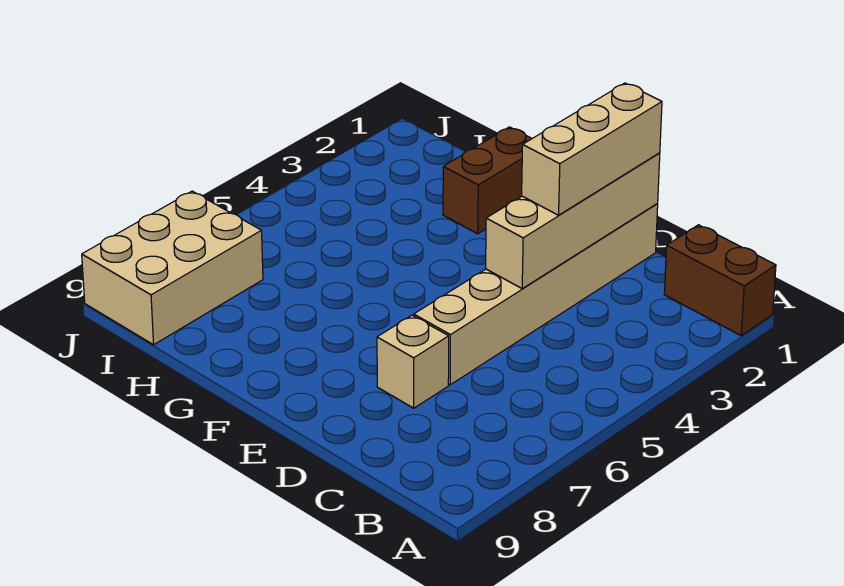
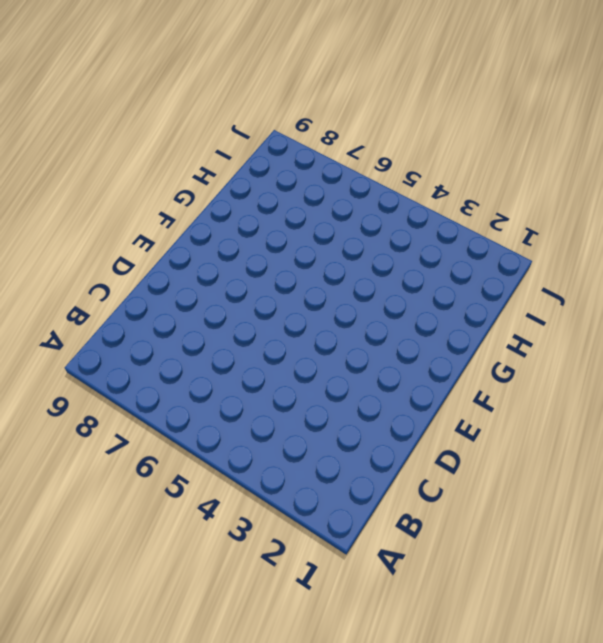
none -> brown 1x2 brick [664,225,776,336]
none -> tan 1x6 brick [414,204,658,385]

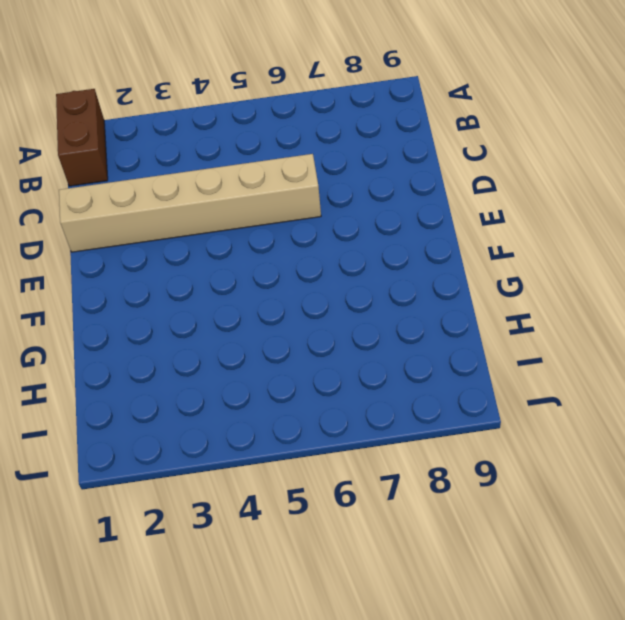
none -> tan 1x1 brick [377,315,449,408]
none -> brown 1x2 brick [443,127,532,234]

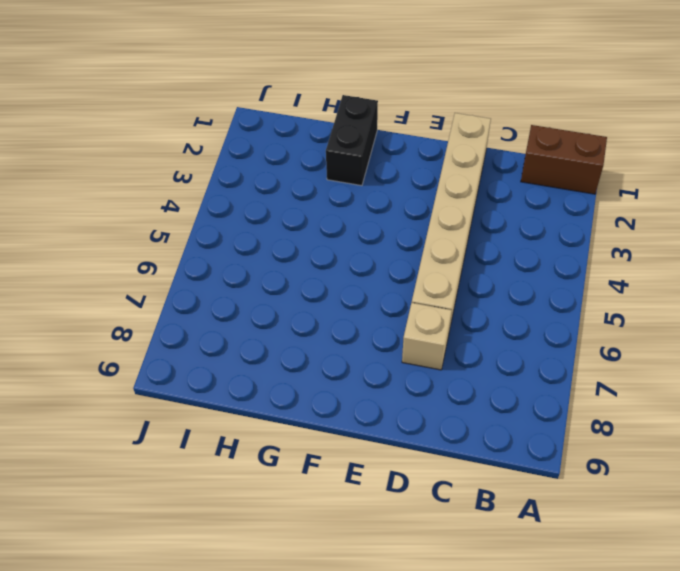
black 1x2 brick [326,95,378,186] -> brown 1x2 brick [443,127,532,234]
none -> tan 2x3 brick [82,191,263,345]
none -> tan 1x4 brick [486,153,660,288]

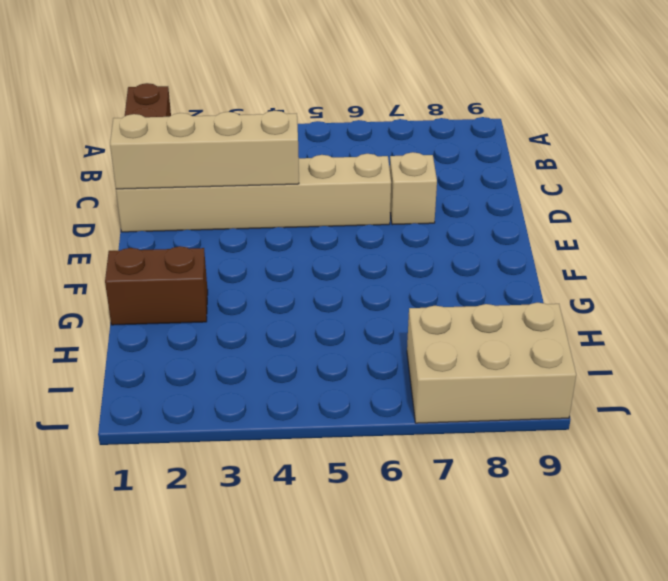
none -> tan 1x3 brick [522,83,662,215]

